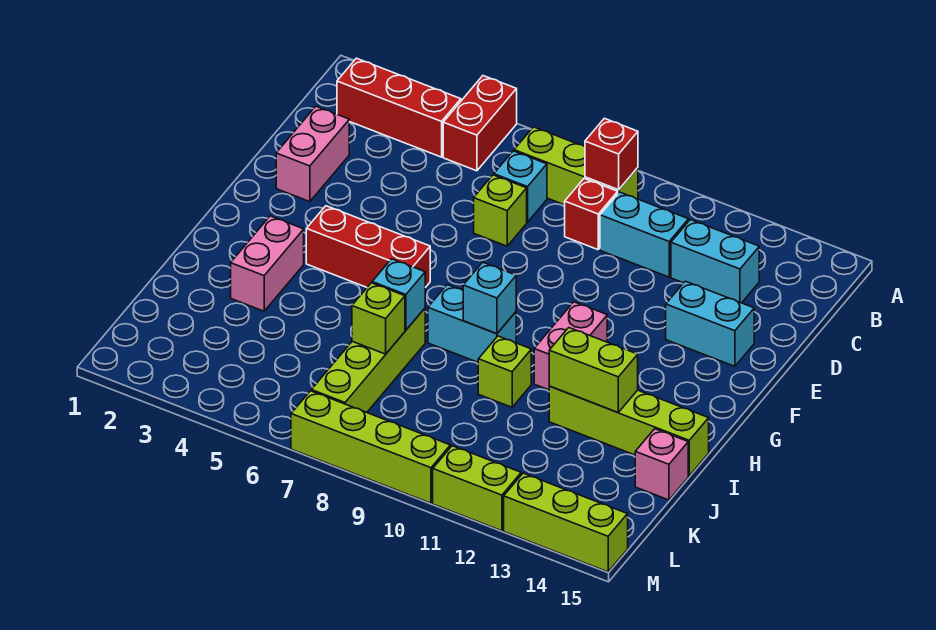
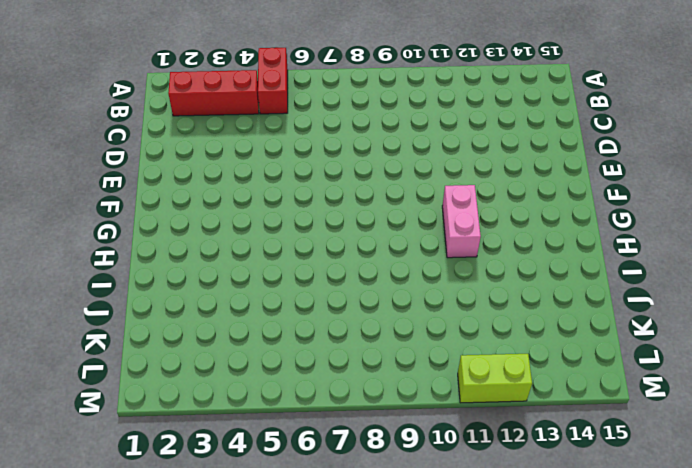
none -> lime 1x3 brick [514,127,638,205]
none -> cyan 1x1 brick [494,151,547,222]
none -> red 1x1 brick [565,179,618,250]

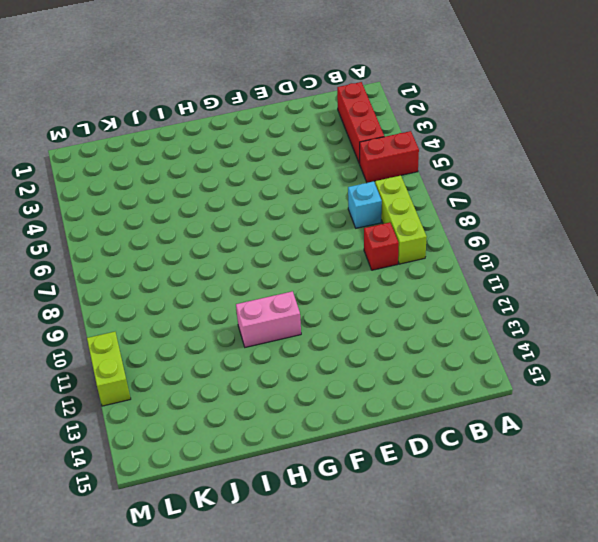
none -> cyan 1x2 brick [600,192,689,277]
none -> cyan 1x2 brick [671,220,759,303]
none -> pink 1x2 brick [276,106,349,202]

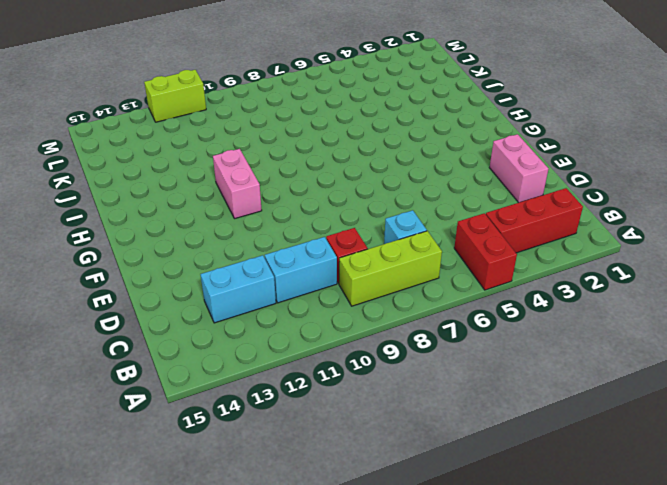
none -> lime 1x1 brick [474,175,527,246]
none -> cyan 1x2 brick [666,281,754,366]
none -> red 1x3 brick [306,206,430,287]

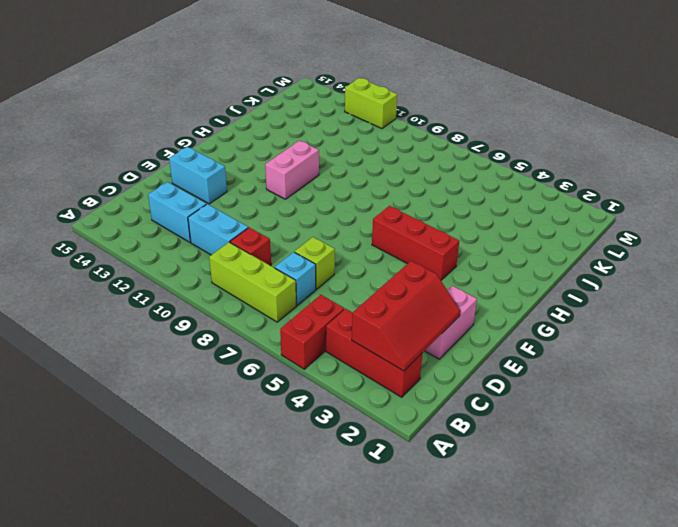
red 2x3 slope [352,261,460,371] -> none
none -> pink 1x2 brick [231,216,304,311]
none -> cyan 1x2 brick [428,285,516,362]
none -> lime 1x4 brick [311,308,425,412]

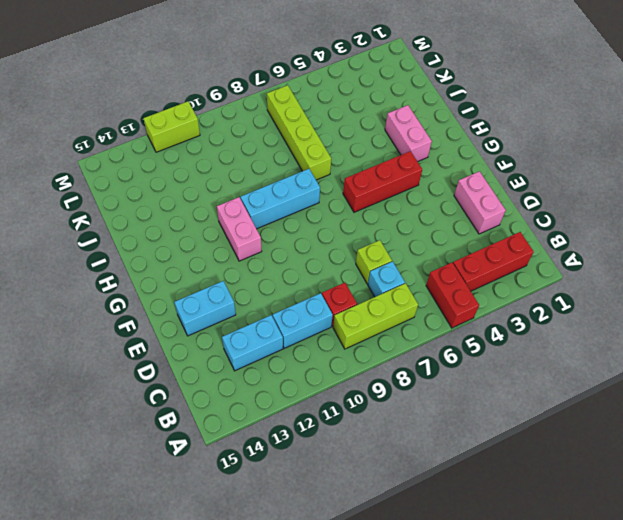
cyan 1x3 brick [241,169,320,229] -> cyan 1x2 brick [428,285,516,362]
none -> lime 1x1 brick [478,336,531,407]
none -> lime 1x4 brick [549,386,709,476]
none -> pink 1x1 brick [635,429,688,500]

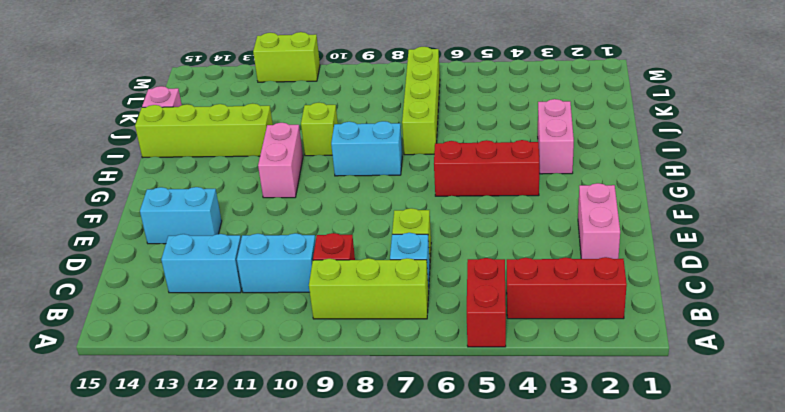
none -> lime 1x4 brick [291,391,450,503]
none -> lime 1x3 brick [504,473,628,572]
none -> red 1x1 brick [585,118,638,190]

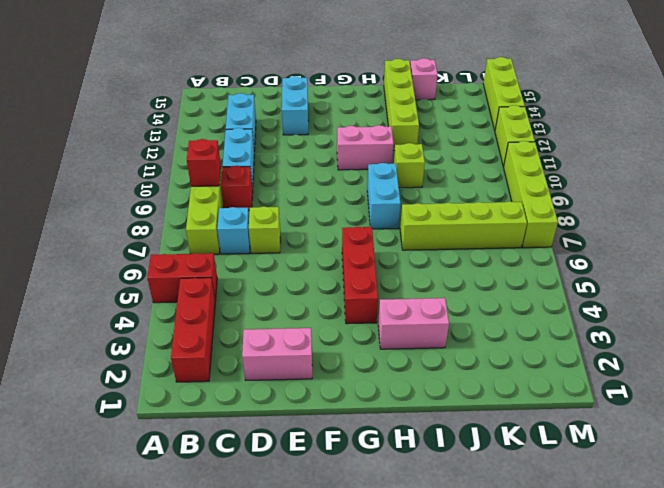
none -> cyan 1x1 brick [463,262,516,334]
none -> cyan 1x1 brick [372,259,425,330]
none -> lime 1x2 brick [549,328,638,412]

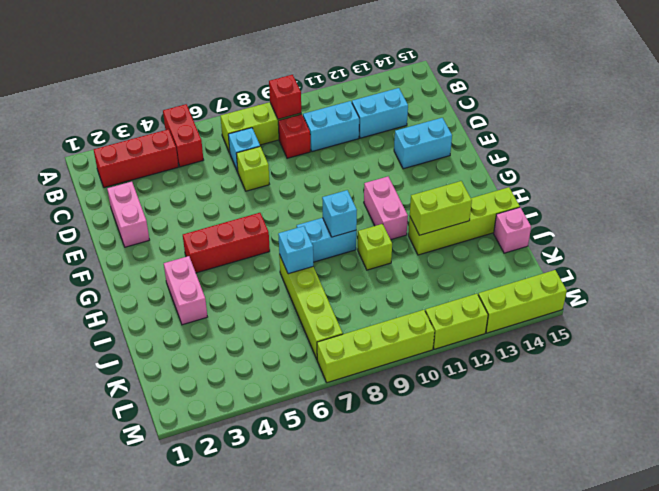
none -> lime 1x1 brick [352,283,405,354]

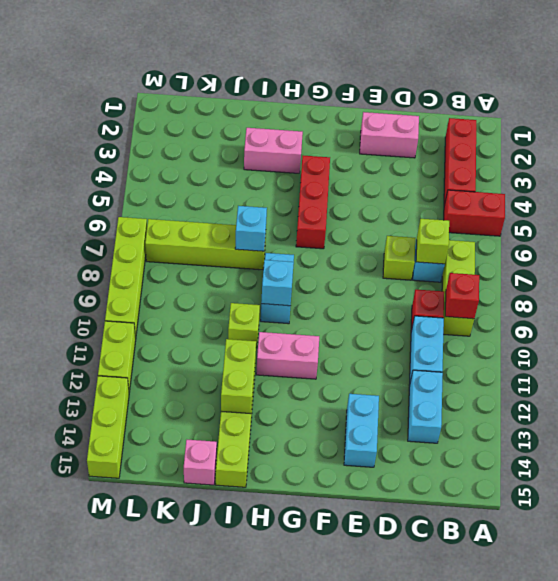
lime 1x1 brick [416,219,449,264] -> lime 1x1 brick moved to [352,283,405,354]

